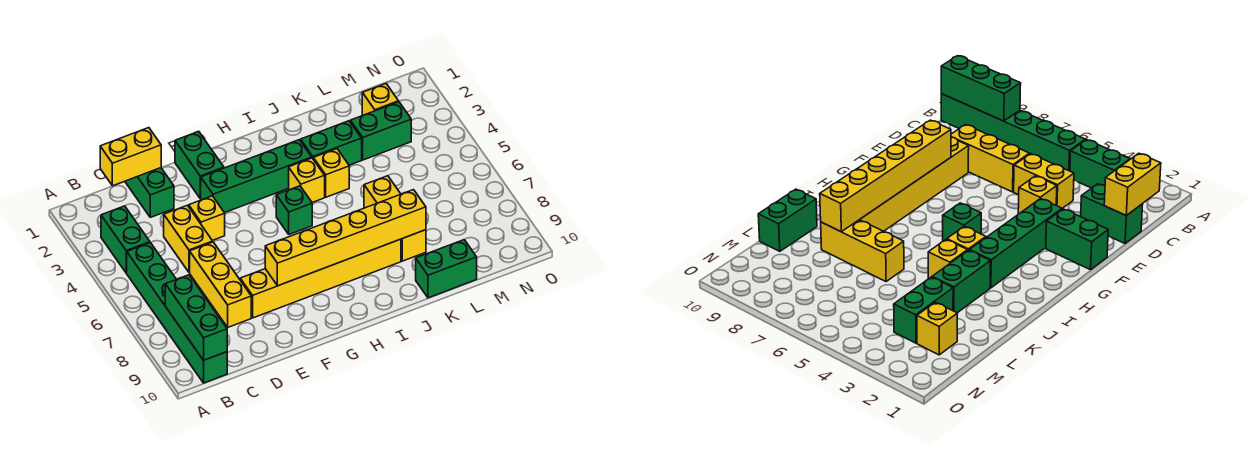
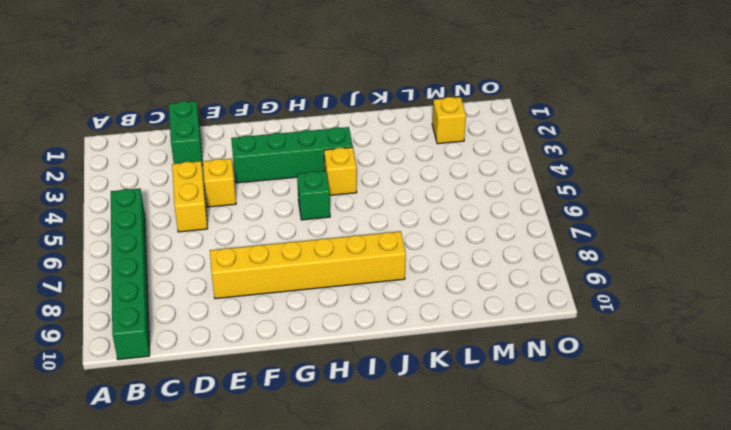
none -> green 1x2 brick [101,206,150,273]
none -> yellow 1x3 brick [190,242,251,327]
none -> green 1x2 brick [175,131,224,198]

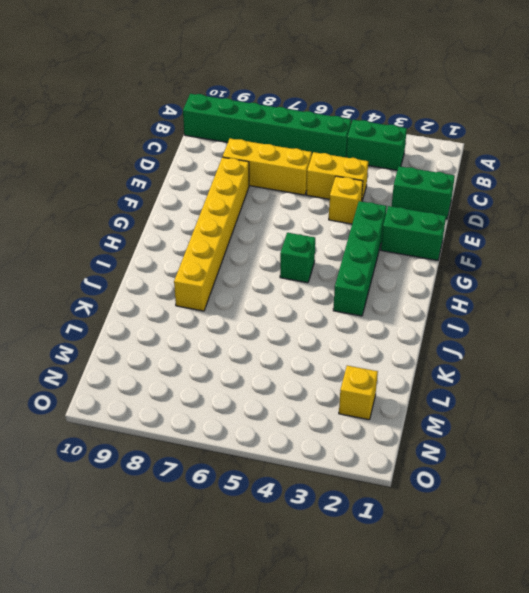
none -> yellow 1x1 brick [289,158,325,203]
none -> green 1x2 brick [301,121,362,165]
none -> yellow 1x1 brick [313,149,349,197]

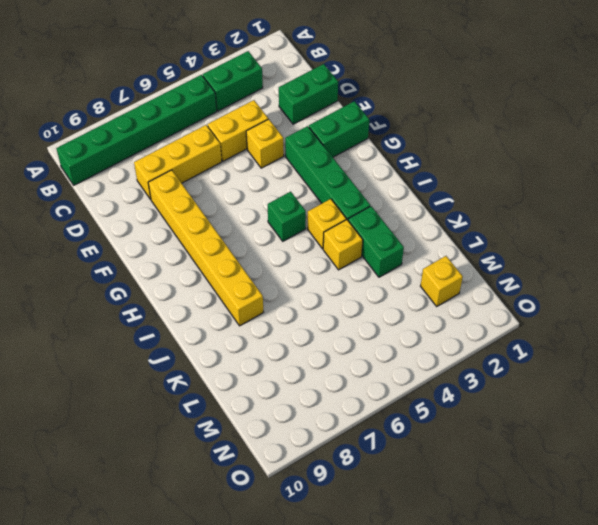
none -> yellow 1x3 brick [364,176,426,261]
none -> green 1x2 brick [416,240,477,298]
none -> green 1x2 brick [350,102,411,160]

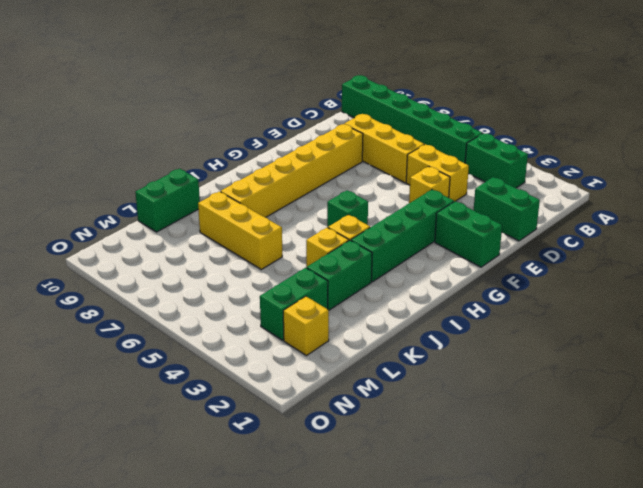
none -> green 1x3 brick [165,275,227,360]
none -> yellow 1x2 brick [100,128,161,186]
none -> yellow 1x6 brick [265,190,426,286]

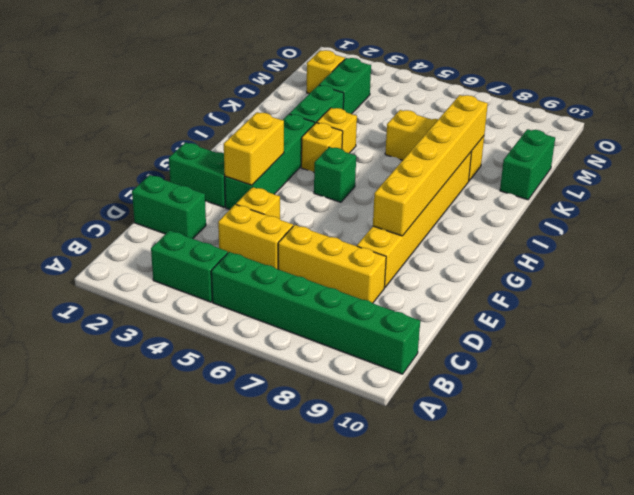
yellow 1x2 brick [224,112,284,185] -> yellow 1x2 brick moved to [100,128,161,186]
none -> green 1x3 brick [165,275,227,360]

